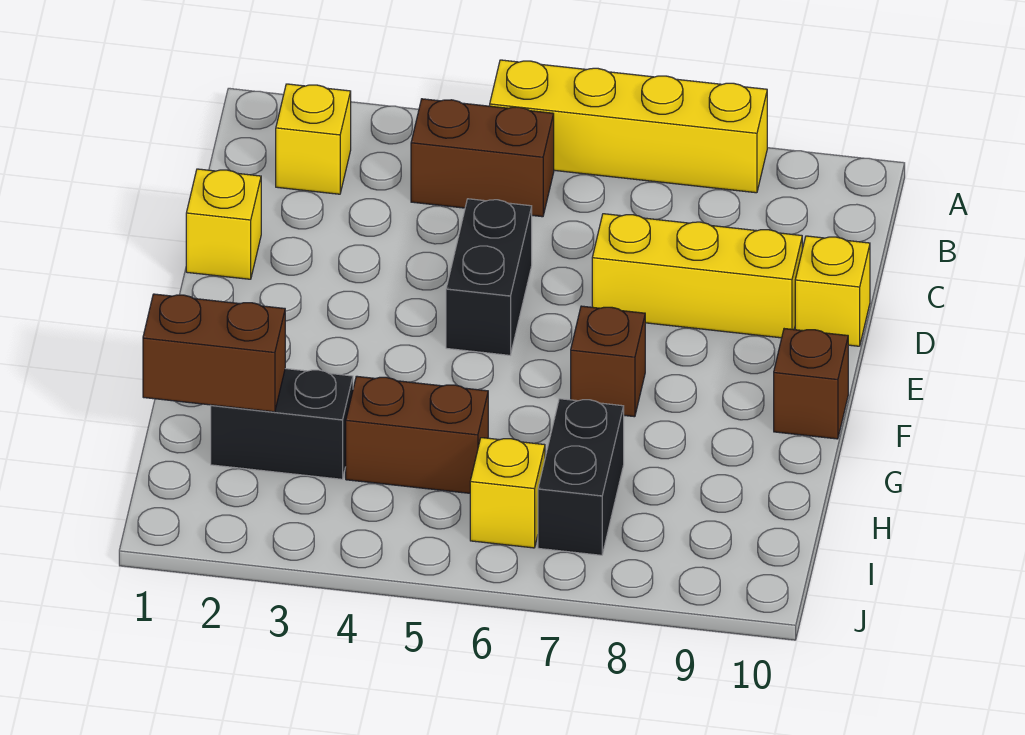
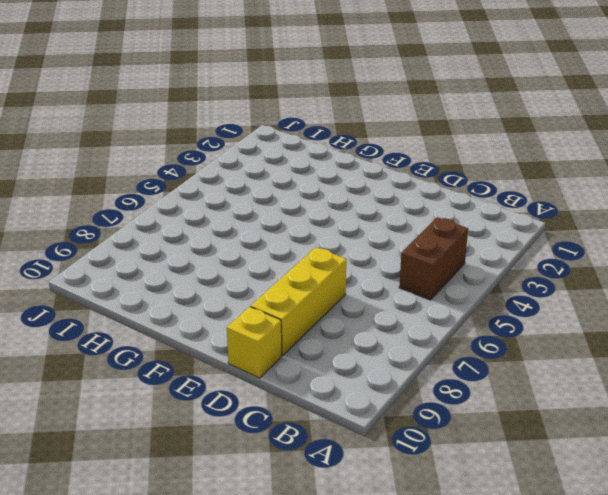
none -> yellow 1x4 brick [490,60,767,193]
none -> yellow 1x1 brick [276,84,351,194]
none -> yellow 1x1 brick [186,169,261,279]

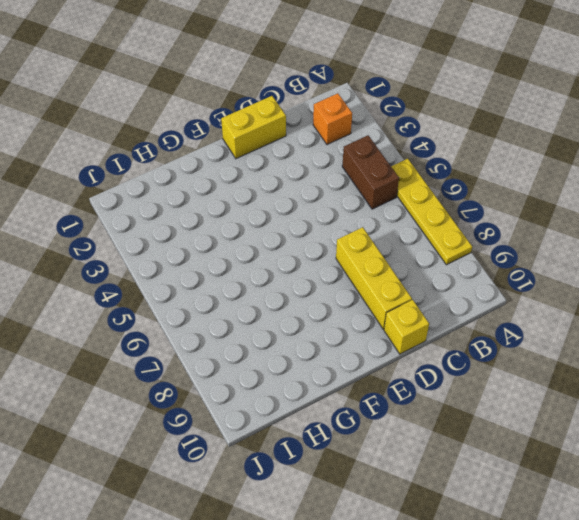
yellow 1x4 plate [391,159,472,265] -> yellow 1x4 brick [490,60,767,193]
orange 1x1 brick [313,93,352,145] -> yellow 1x1 brick [276,84,351,194]
yellow 1x2 brick [221,96,286,159] -> yellow 1x1 brick [186,169,261,279]
none -> black 1x2 brick [446,199,532,355]
none -> brown 1x1 brick [571,306,645,417]
none -> brown 1x1 brick [774,329,848,439]

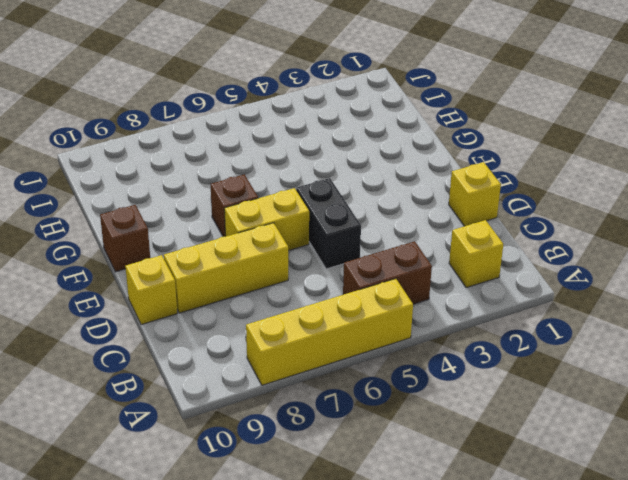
yellow 1x2 brick [224,188,309,251] -> none
none -> black 1x2 brick [211,369,353,479]
none -> brown 1x2 brick [346,376,488,493]
none -> black 1x2 brick [538,399,624,555]

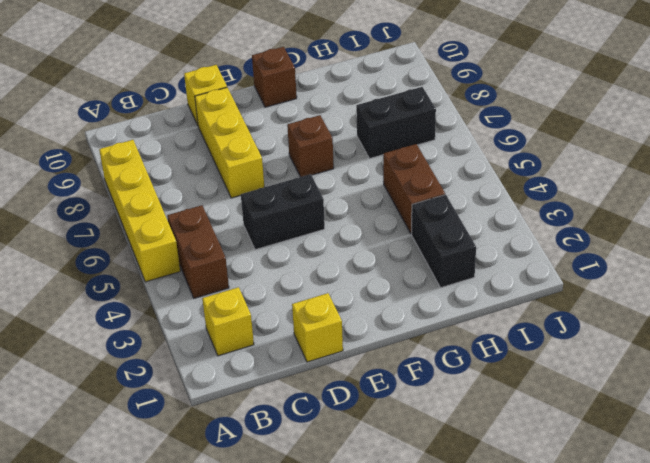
none -> yellow 1x1 brick [470,438,545,548]
none -> brown 1x2 brick [143,294,285,412]

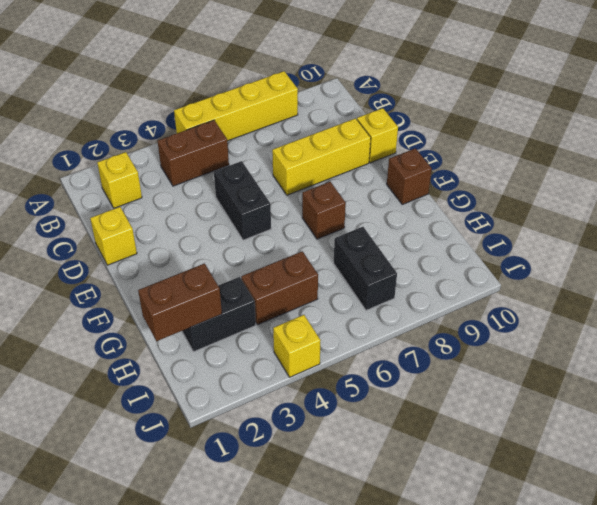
yellow 1x1 brick [273,315,321,377] -> yellow 1x1 brick moved to [470,438,545,548]

